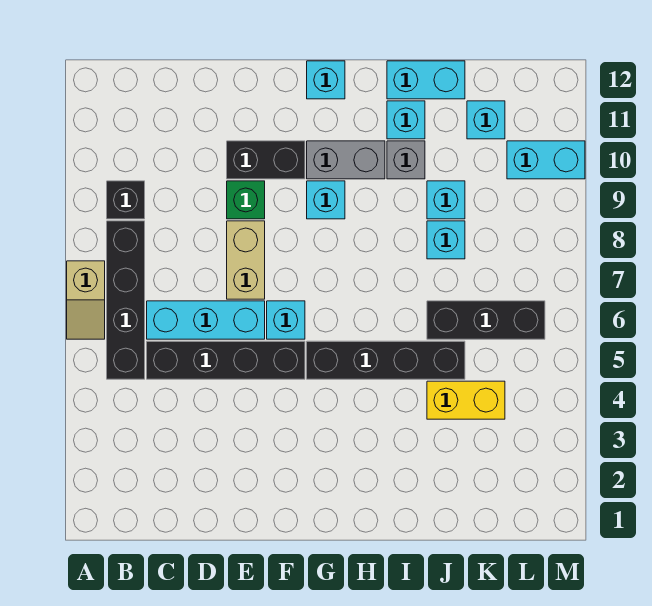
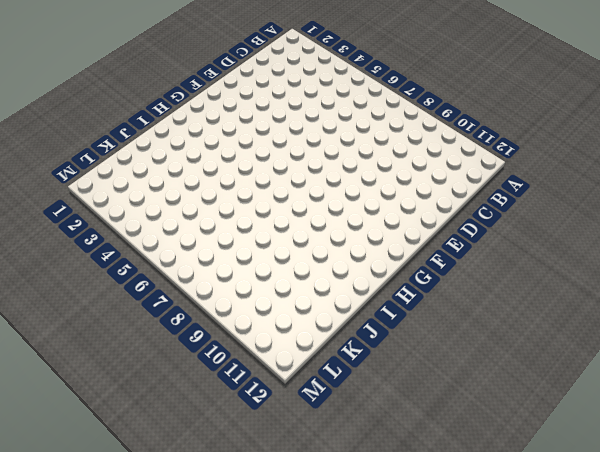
none -> tan 1x2 slope [67,261,105,339]
none -> black 1x4 brick [107,221,145,379]
none -> black 1x1 brick [107,181,145,219]

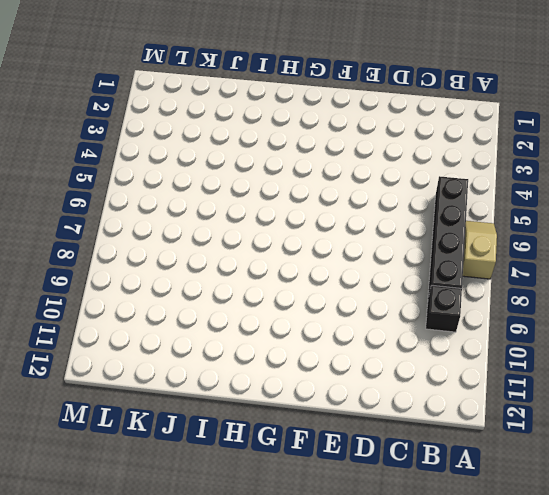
none -> black 1x4 brick [147,341,305,379]
none -> cyan 1x3 brick [147,301,265,339]
none -> tan 1x2 brick [227,221,265,299]

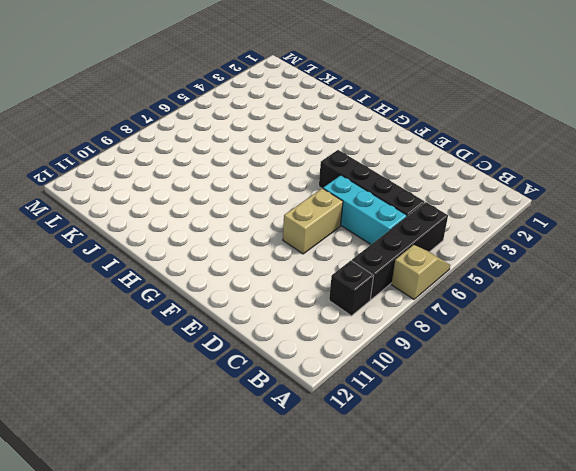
none -> green 1x1 brick [227,181,265,219]
none -> black 1x2 brick [227,141,305,179]
none -> cyan 1x1 brick [267,301,305,339]

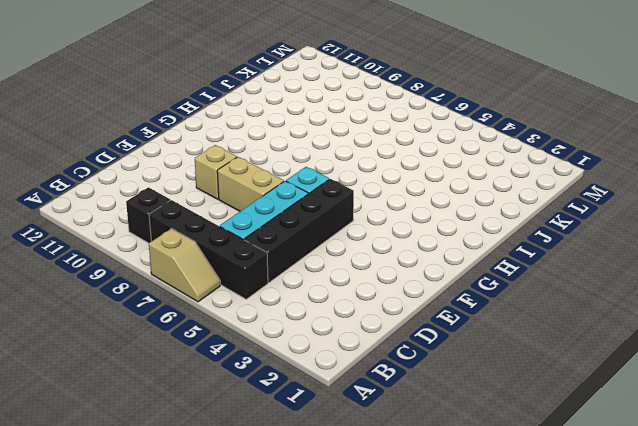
tan 1x1 brick [195,145,237,199] -> green 1x1 brick [227,181,265,219]
none -> black 1x2 brick [227,141,305,179]
none -> black 1x4 brick [307,341,465,379]
none -> cyan 1x1 brick [307,181,345,219]

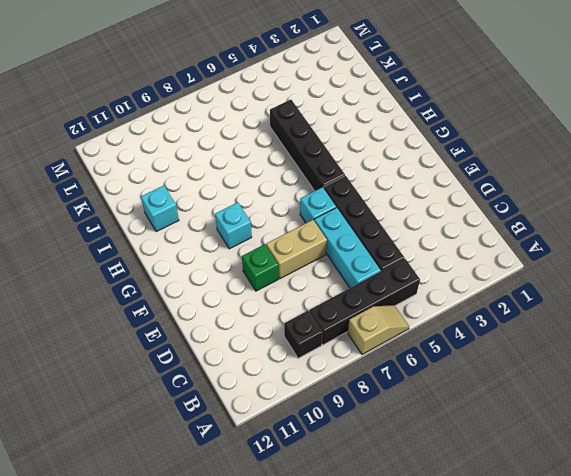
none -> black 1x2 brick [227,141,305,179]
none -> grey 1x2 brick [307,141,385,179]
none -> cyan 1x1 brick [307,61,345,99]

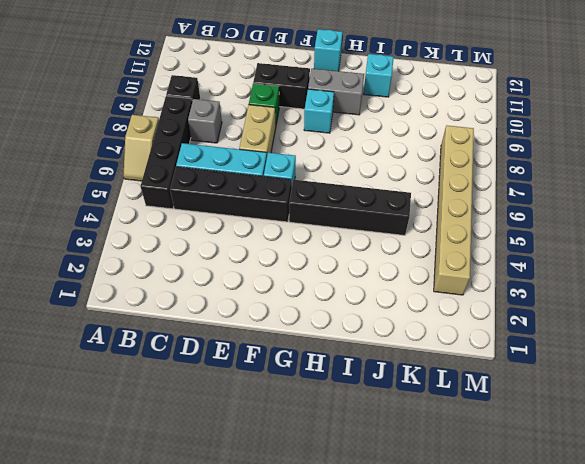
grey 1x1 brick [188,99,222,143] -> grey 1x1 brick moved to [387,141,425,179]
tan 1x6 brick [434,126,474,295] -> black 1x3 brick [427,301,545,339]
none -> cyan 1x2 brick [387,61,465,99]
none -> yellow 1x2 brick [427,381,505,419]
none -> cyan 1x1 brick [427,221,465,259]

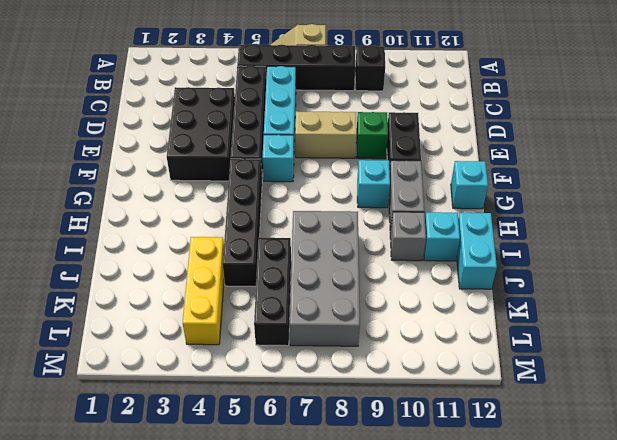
black 2x3 brick [167,87,235,181] -> none
grey 2x4 brick [290,211,360,346] -> cyan 1x1 brick [427,221,465,259]
yellow 1x3 brick [183,237,224,345] -> yellow 1x2 brick [427,381,505,419]
none -> cyan 1x1 brick [427,181,465,219]
none -> cyan 1x1 brick [467,101,505,139]
none -> cyan 1x2 brick [507,141,585,179]

